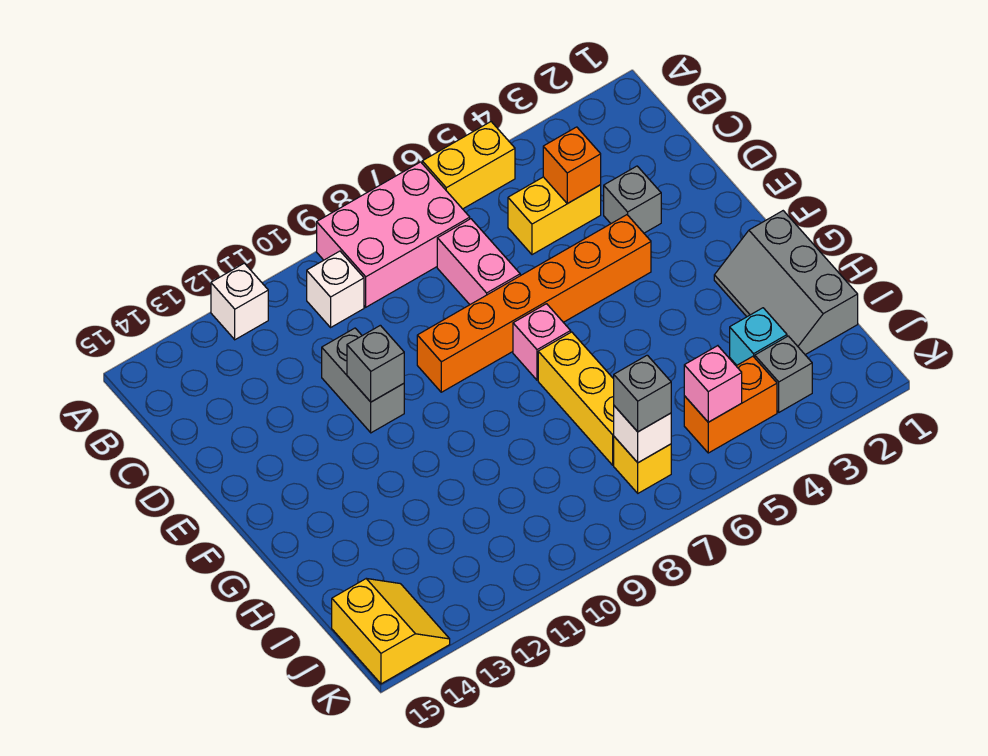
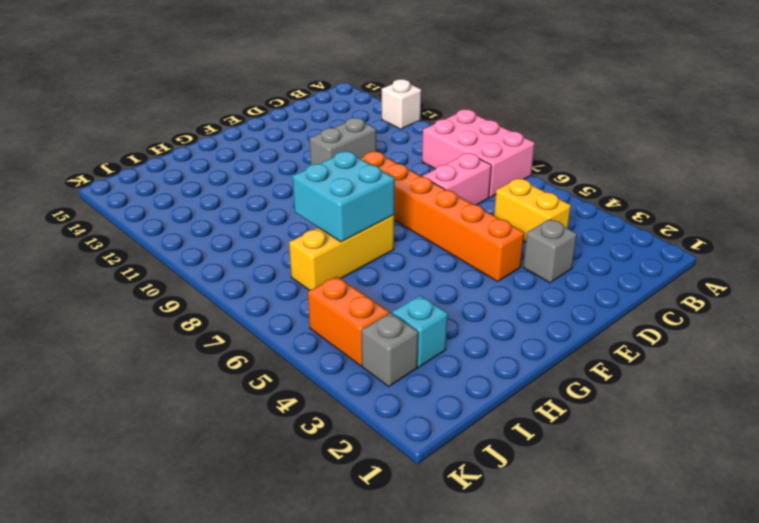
cyan 2x2 brick [293,151,395,242] -> none
none -> yellow 1x2 brick [422,122,515,209]
none -> white 1x1 brick [307,251,364,327]
none -> pink 1x1 brick [513,304,571,380]

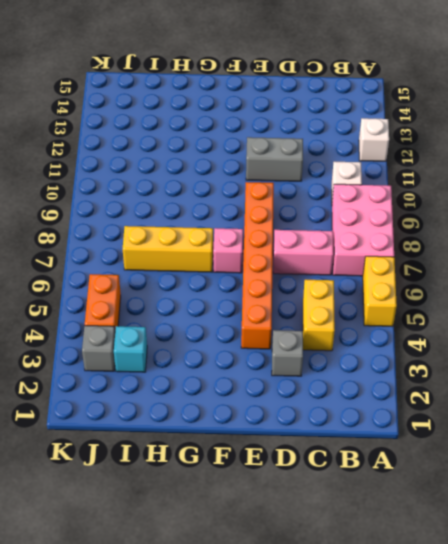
none -> grey 2x3 slope [714,211,858,355]
none -> yellow 1x1 brick [614,437,671,493]
none -> yellow 2x2 slope [332,579,450,684]

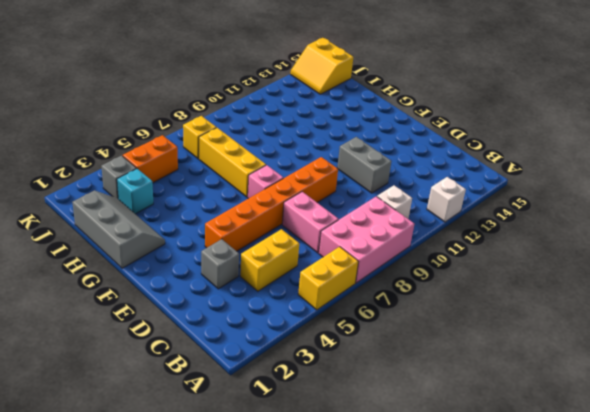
none -> orange 1x1 brick [543,127,601,204]
none -> grey 1x1 brick [347,325,404,402]
none -> pink 1x1 brick [684,346,742,422]

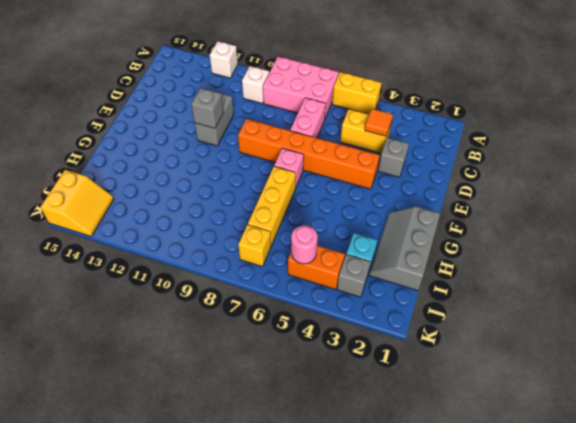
orange 1x1 tile [365,109,393,136] -> orange 1x1 brick [543,127,601,204]
pink 1x1 round brick [291,225,318,264] -> pink 1x1 brick [684,346,742,422]
none -> white 1x1 brick [614,406,671,463]
none -> grey 1x1 brick [614,355,671,432]

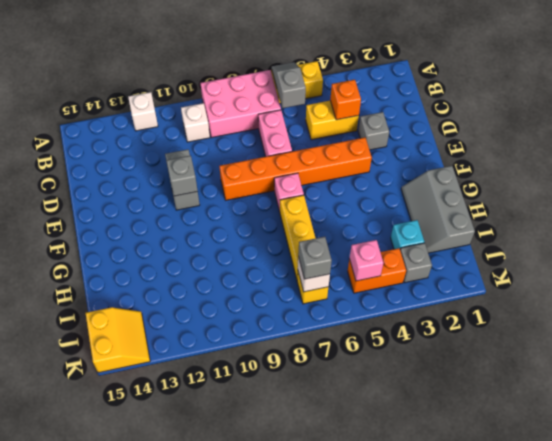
grey 1x2 slope [272,62,306,108] -> none

